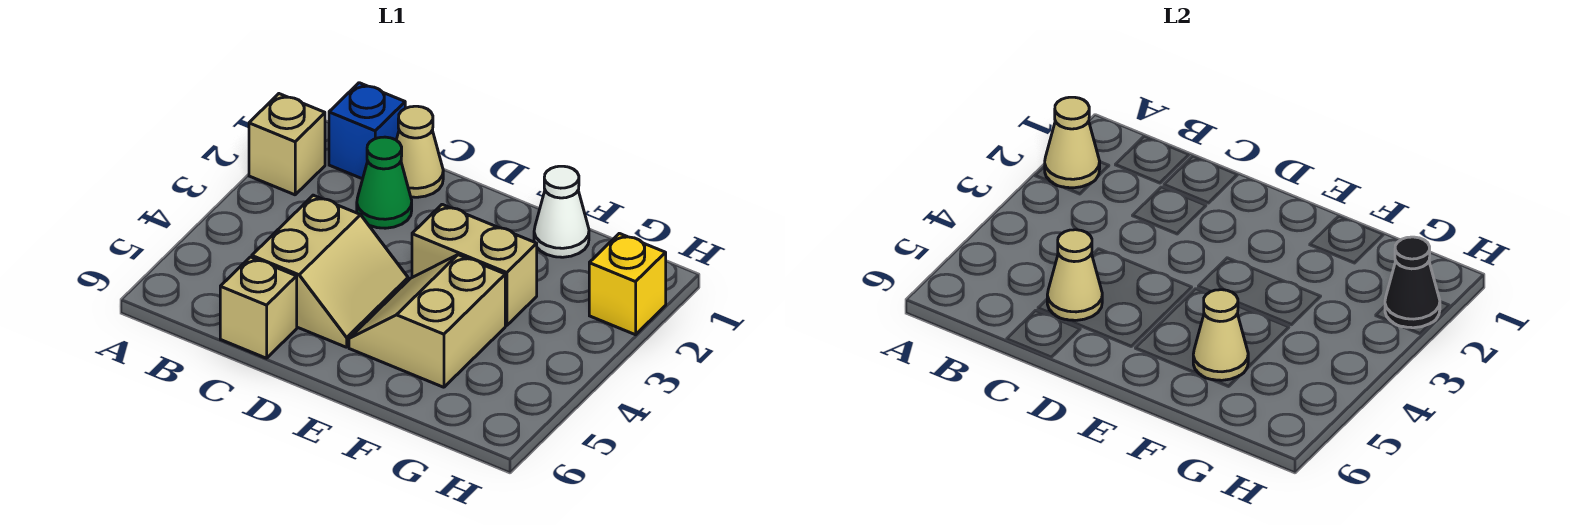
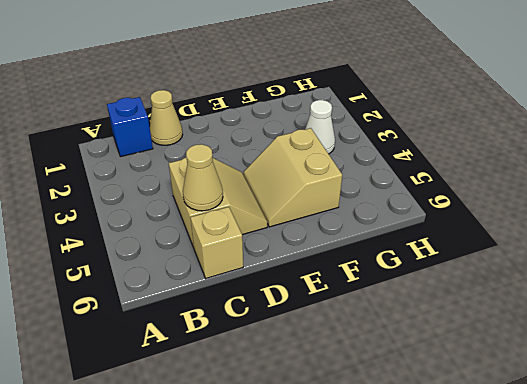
white 1x1 cone [305,100,335,154] -> white 1x1 cone moved to [534,166,589,257]
none -> tan 1x1 brick [249,94,325,195]
none -> green 1x1 cone [357,137,412,228]
none -> tan 1x2 brick [412,204,537,326]

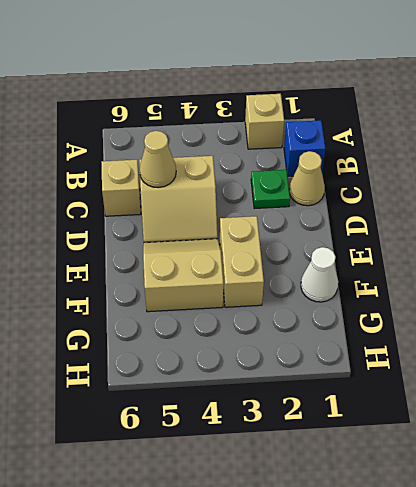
green 1x1 plate [251,170,290,209] -> green 1x1 cone [357,137,412,228]
none -> yellow 1x1 brick [589,233,666,335]
none -> tan 1x1 cone [1045,97,1100,188]
none -> tan 1x1 cone [1193,290,1248,380]

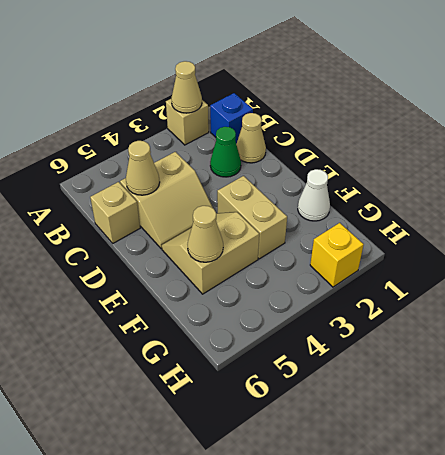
none -> black 1x1 cone [1385,237,1440,328]

